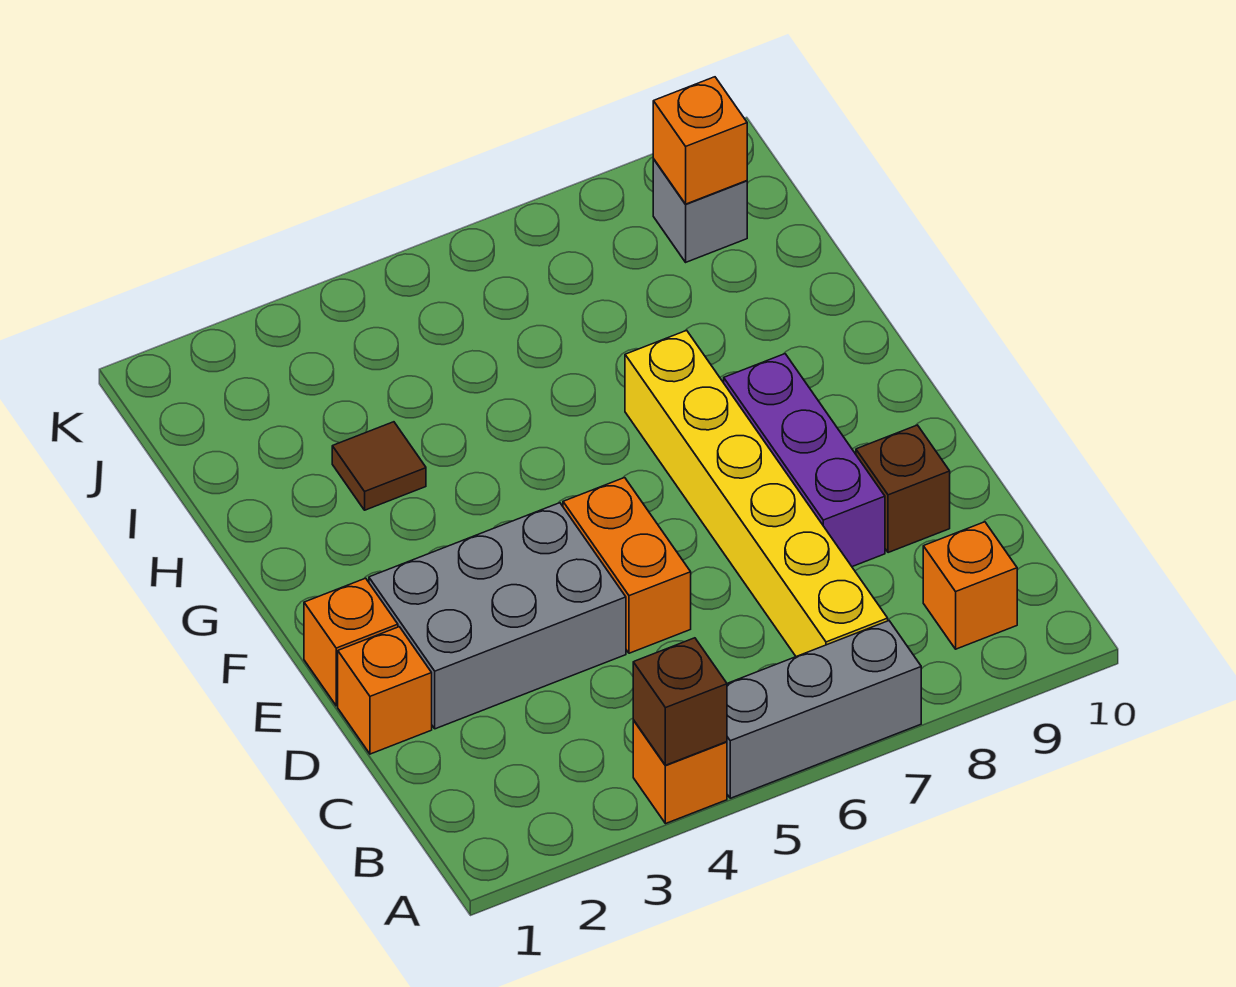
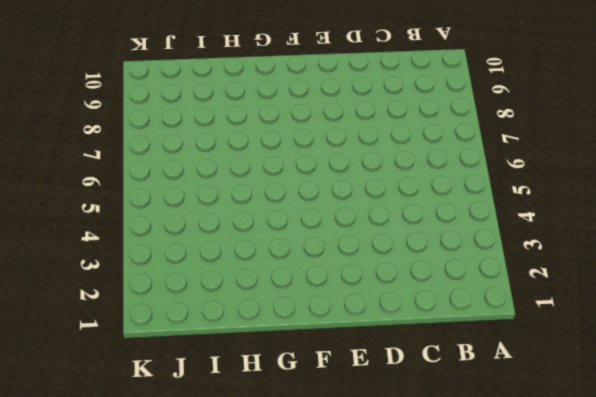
none -> orange 1x1 brick [633,720,727,824]
none -> grey 1x3 brick [727,621,921,798]
none -> yellow 1x6 brick [625,330,888,657]

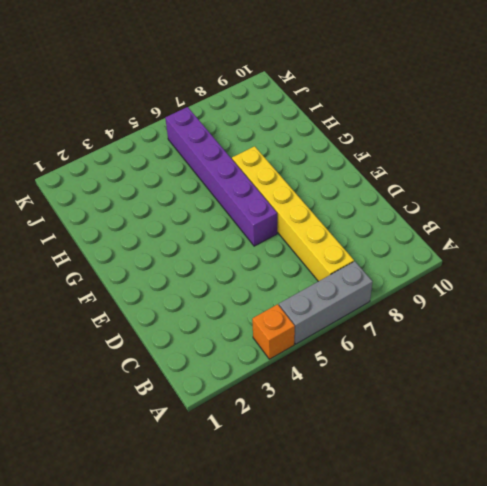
purple 1x6 brick [165,107,277,246] -> none
none -> orange 1x1 brick [923,522,1017,649]
none -> orange 1x1 brick [338,627,432,754]
none -> grey 2x3 brick [369,503,626,729]

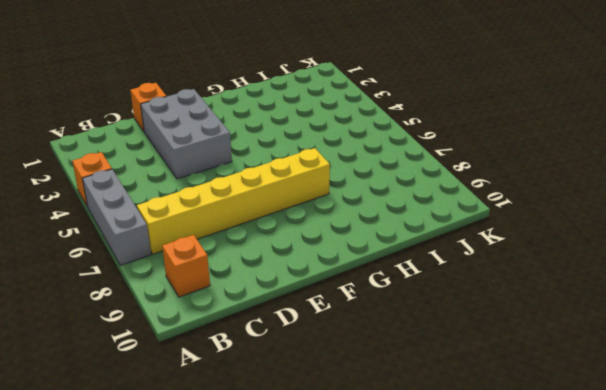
none -> orange 1x2 brick [563,478,691,653]
none -> purple 1x3 brick [724,354,885,567]
none -> brown 1x1 brick [856,425,950,553]

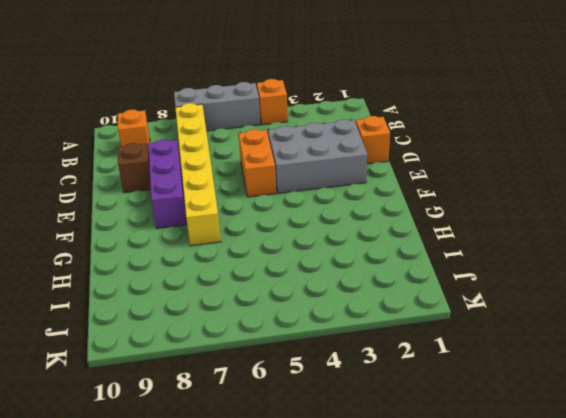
none -> orange 1x1 brick [304,578,398,706]
none -> brown 1x1 tile [332,422,426,510]
none -> grey 1x1 brick [653,159,747,262]

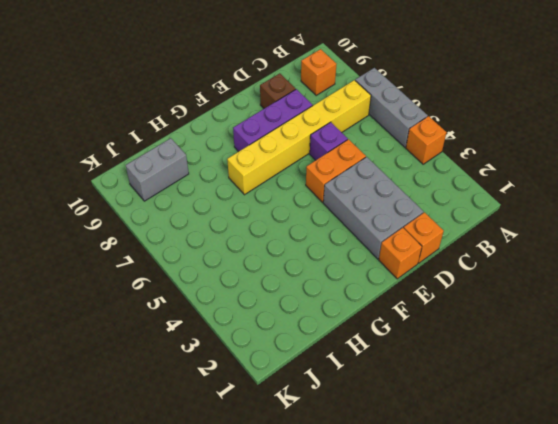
purple 1x1 brick [310,122,348,160] -> none
grey 1x2 brick [126,138,189,201] -> grey 1x1 brick [653,159,747,262]
none -> brown 1x1 tile [332,422,426,510]
none -> brown 1x1 brick [633,638,727,765]
none -> orange 1x1 brick [653,77,747,204]

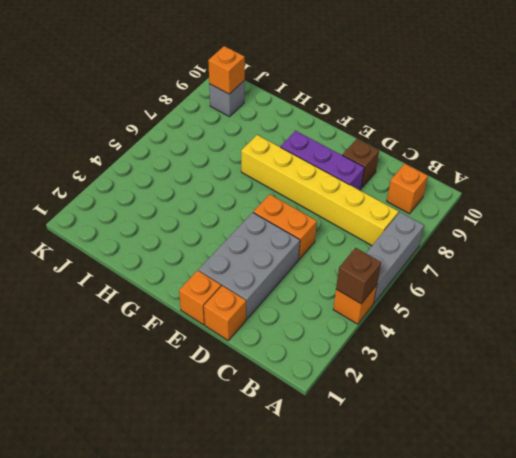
none -> brown 1x1 tile [332,422,426,510]

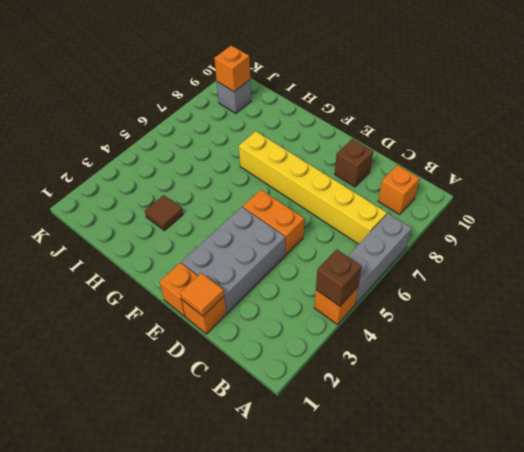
orange 1x1 tile [180,273,224,316] -> none
none -> purple 1x3 brick [724,354,885,567]

